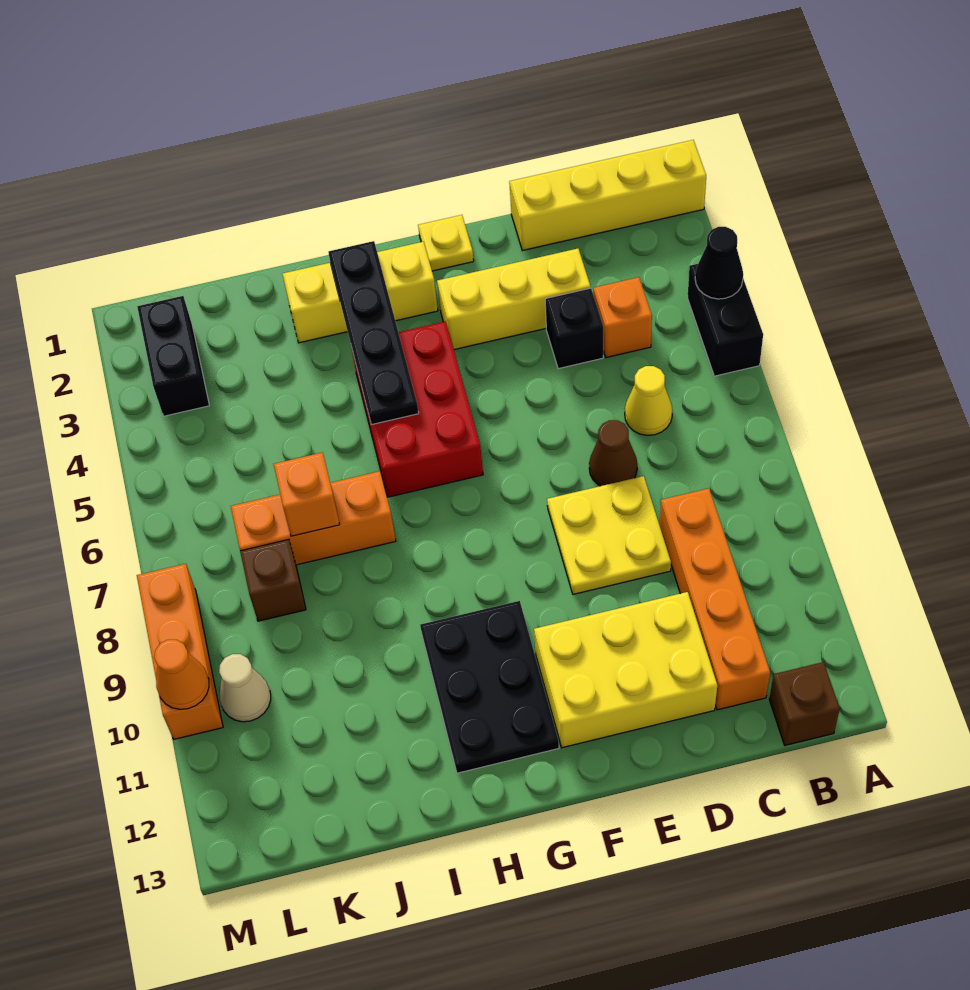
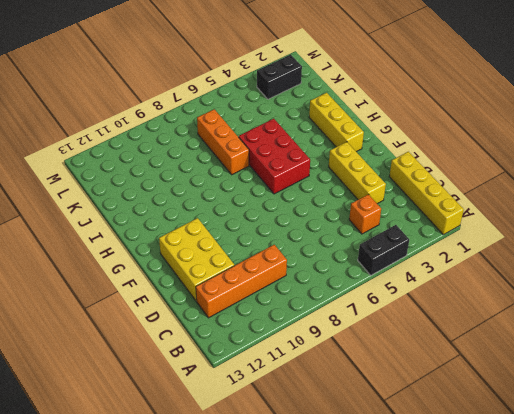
red 2x3 brick [239,119,310,194] -> red 2x3 brick turned to [352,321,483,497]
none -> brown 1x1 brick [769,662,840,745]
none -> yellow 1x1 cone [625,366,672,435]
none -> black 1x1 brick [545,288,603,369]

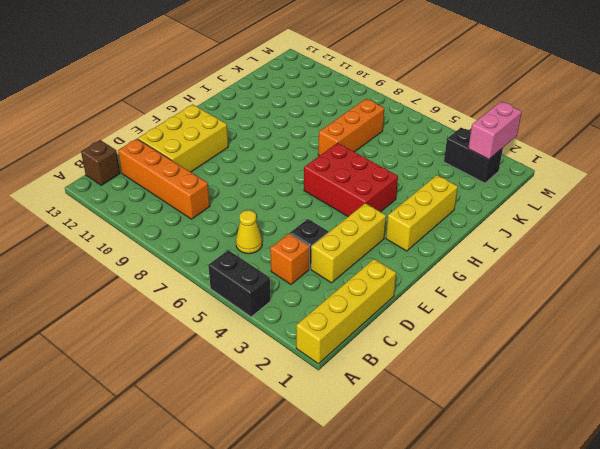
pink 1x2 brick [468,102,522,159] -> none
none -> brown 1x1 cone [589,420,637,486]
none -> yellow 2x2 plate [547,476,671,594]
none -> yellow 1x1 plate [418,215,474,271]

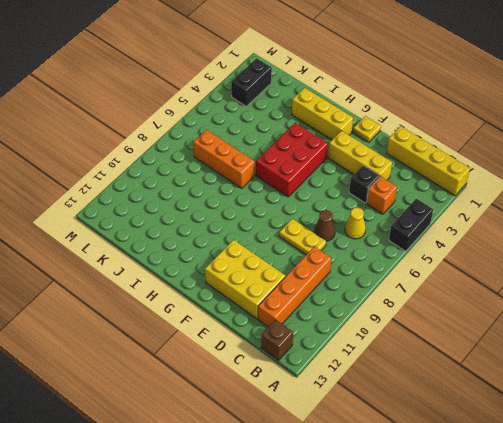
yellow 1x2 plate [279,219,326,255] -> yellow 2x2 plate [547,476,671,594]
none -> black 2x3 plate [420,601,559,773]
none -> brown 1x1 brick [240,540,306,621]
none -> tan 1x1 cone [219,654,271,722]

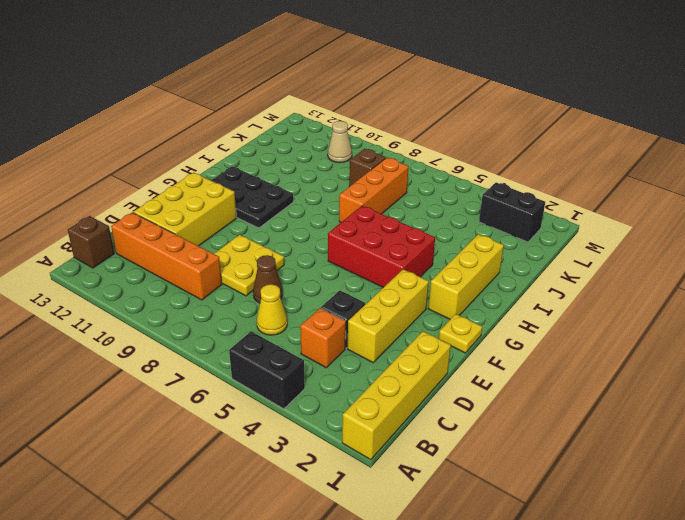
none -> orange 1x3 brick [137,564,223,739]
none -> black 1x1 cone [695,227,743,299]
none -> black 1x4 plate [328,241,419,425]

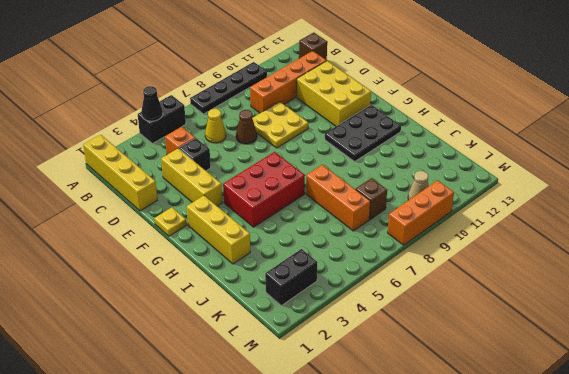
black 1x4 plate [190,62,267,114] -> black 1x4 plate moved to [328,241,419,425]
none -> orange 1x1 brick [274,452,340,536]
none -> orange 1x1 cone [154,640,209,709]

